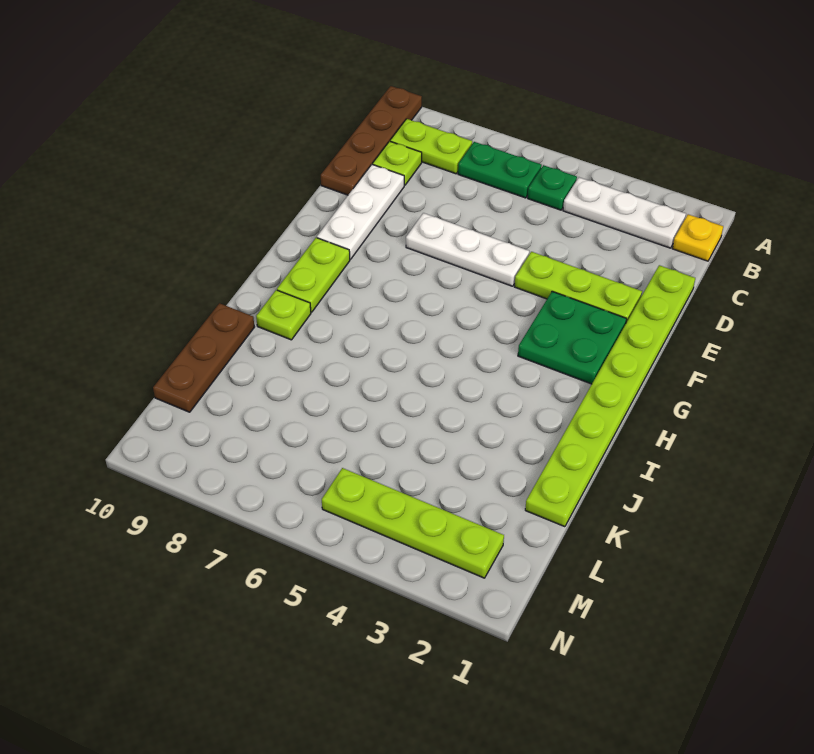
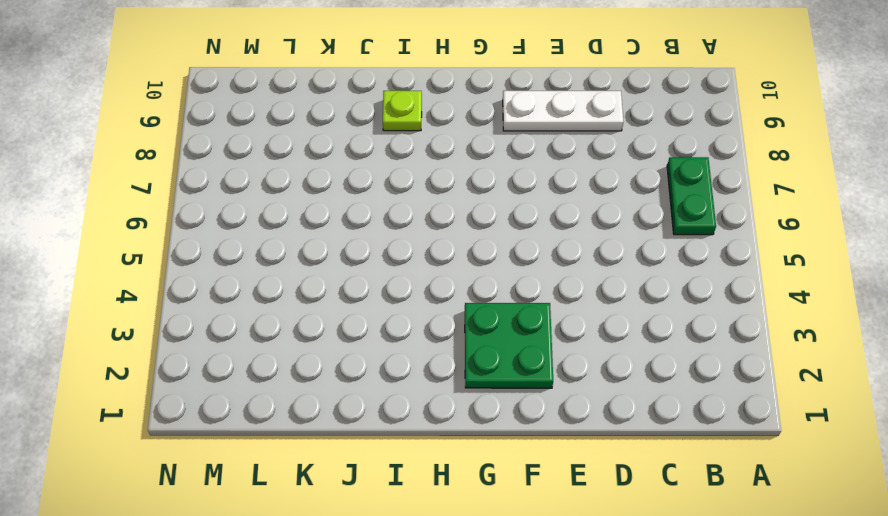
none -> brown 1x4 plate [321,86,422,195]
none -> yellow 1x1 plate [672,214,723,261]
none -> white 1x3 plate [563,177,686,248]

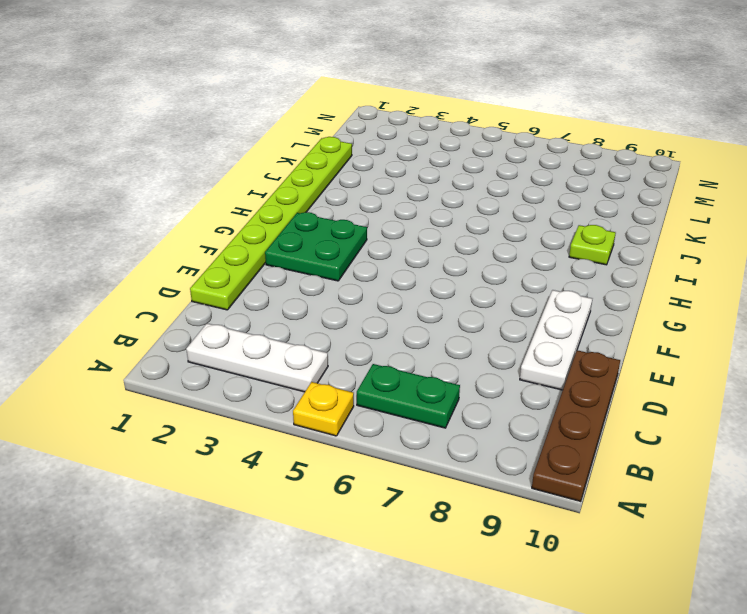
yellow 1x1 plate [293,382,354,436] -> yellow 1x1 plate moved to [672,214,723,261]
none -> green 1x1 plate [528,165,577,210]
none -> lime 1x2 plate [390,119,472,174]
none -> lime 1x1 plate [373,141,422,185]

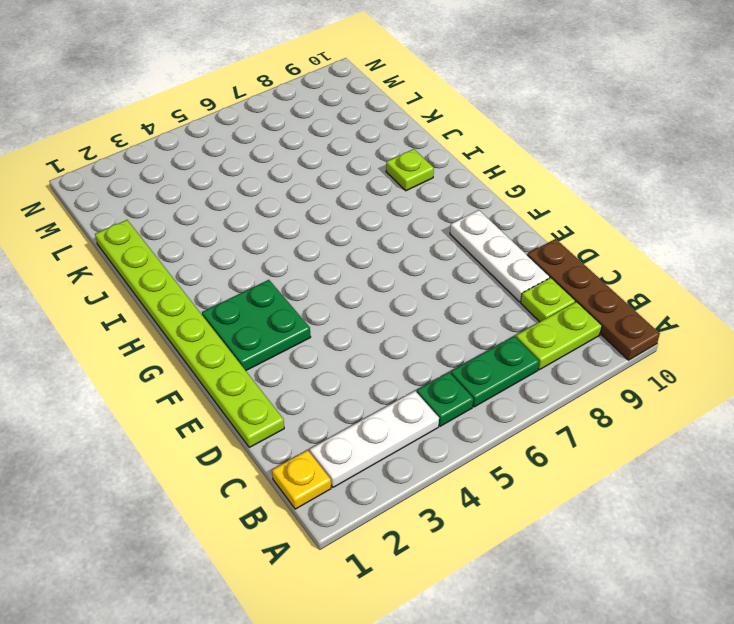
none -> lime 1x3 plate [515,252,642,323]
none -> white 1x3 plate [406,213,529,286]
none -> lime 1x2 plate [277,238,350,312]

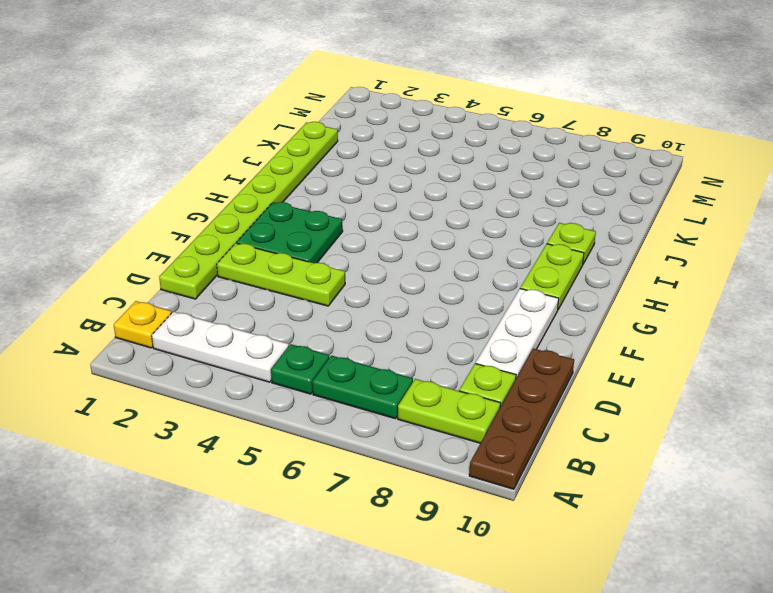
none -> white 1x3 plate [406,213,529,286]
none -> brown 1x3 plate [153,303,254,412]
none -> lime 1x4 plate [322,468,504,578]

